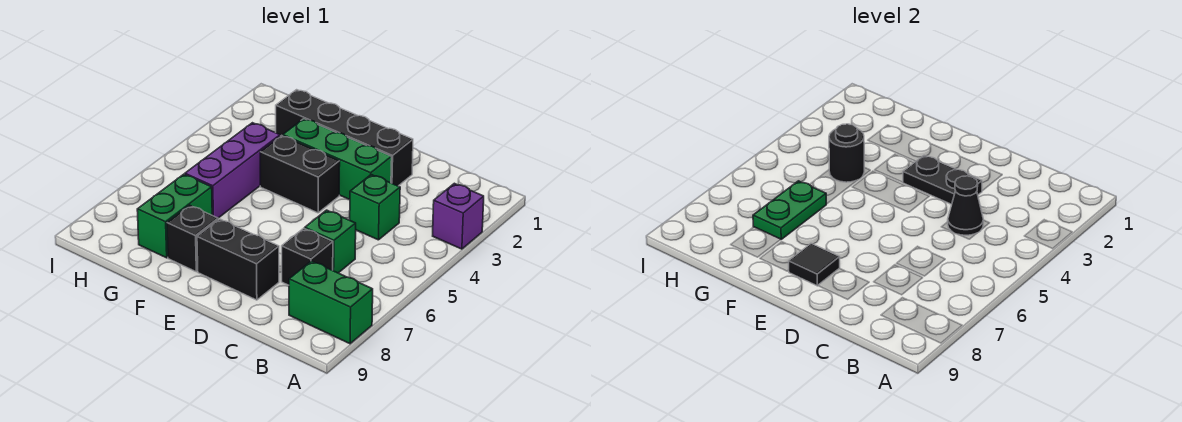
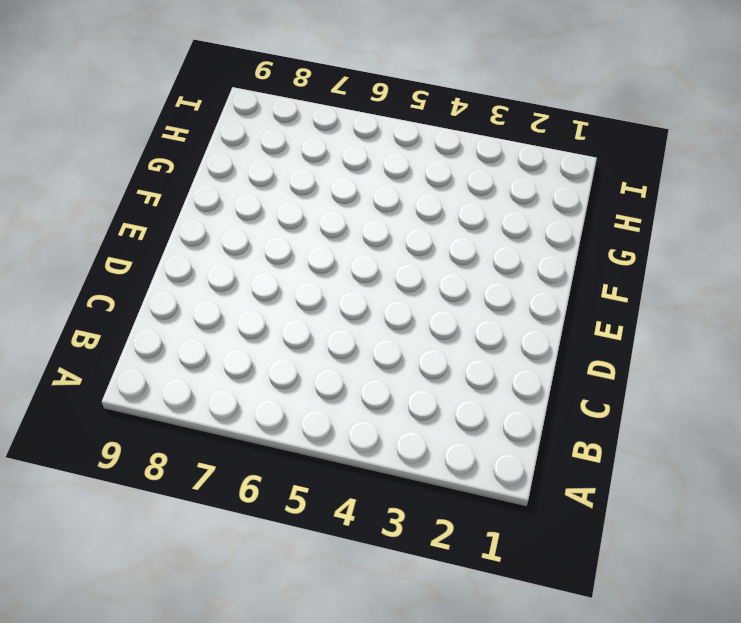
none -> purple 1x1 brick [433,183,484,249]
none -> green 1x2 brick [289,261,373,344]
none -> green 1x1 brick [350,175,400,240]

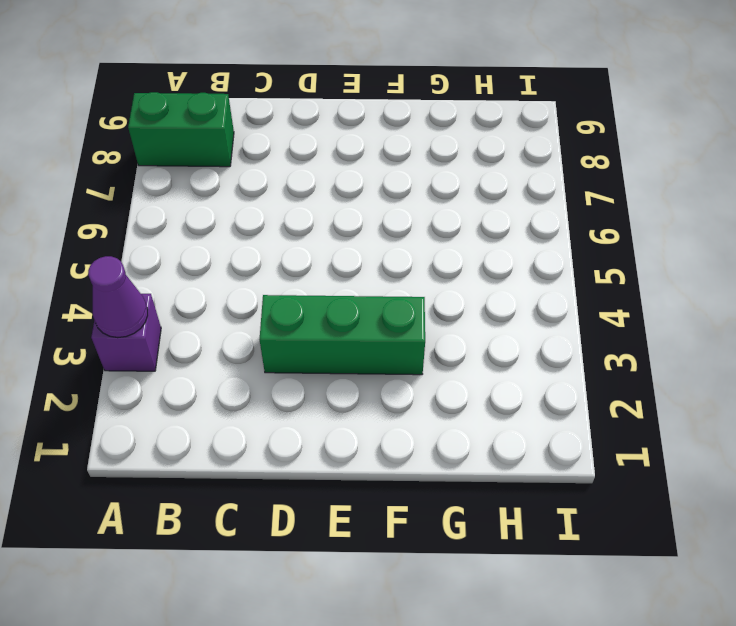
purple 1x1 cone [88,256,148,338] -> none
none -> green 1x1 brick [350,175,400,240]
none -> green 1x1 brick [305,210,356,273]
none -> black 1x1 brick [282,228,333,285]

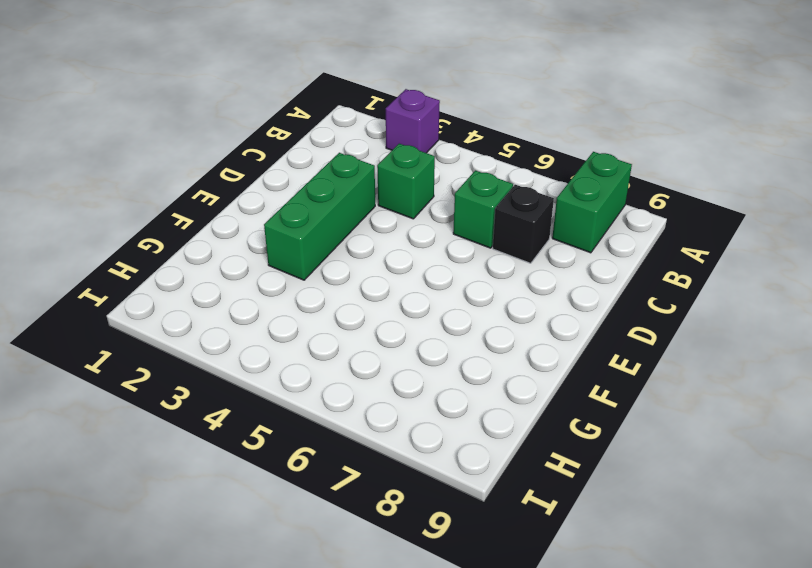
none -> black 1x4 brick [276,90,413,186]
none -> black 1x2 brick [197,219,279,300]
none -> black 1x2 brick [260,135,340,213]

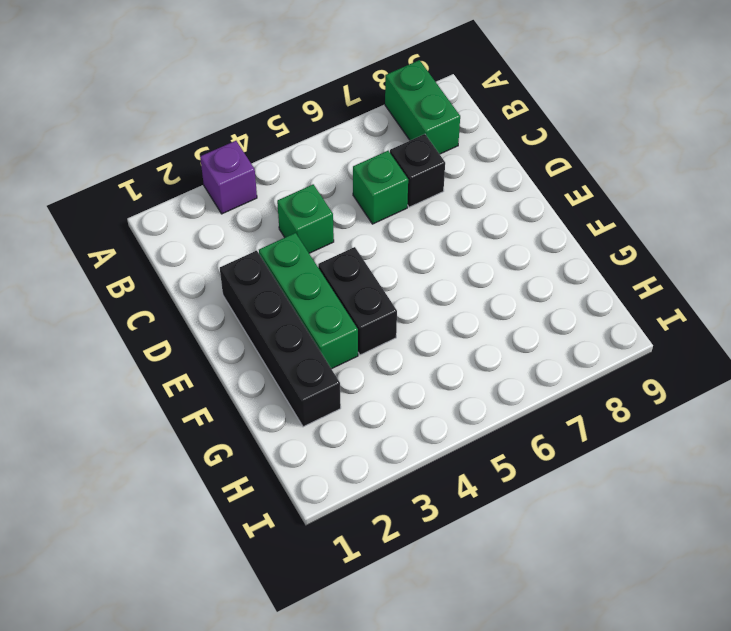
none -> black 1x2 brick [197,219,279,300]
none -> black 1x1 brick [167,205,218,272]
none -> purple 1x3 brick [185,123,280,218]

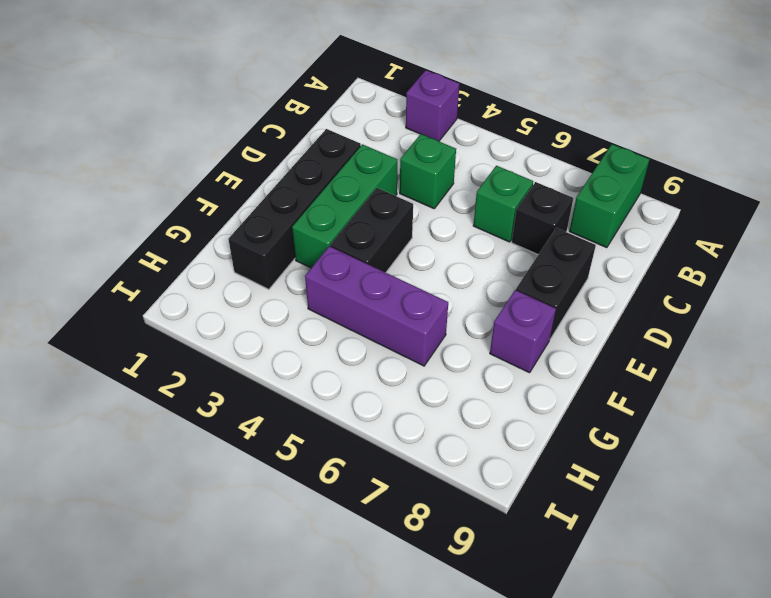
purple 1x1 brick [490,290,556,373] -> black 1x1 brick [167,205,218,272]
none -> green 1x2 brick [137,174,212,258]
none -> black 1x1 cone [948,176,983,235]
none -> black 1x2 plate [903,155,982,204]

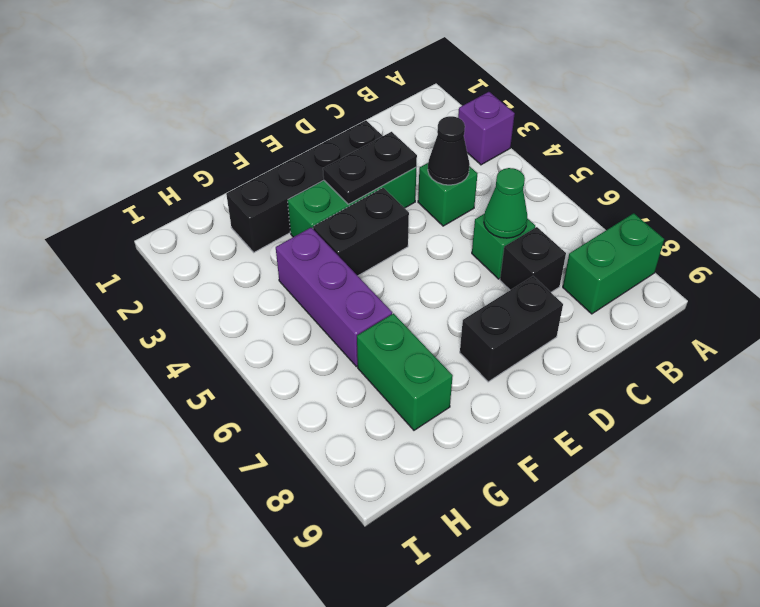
green 1x1 cone [484,168,527,238] -> none
none -> black 1x1 brick [167,205,218,272]
none -> black 1x1 tile [789,244,840,286]
none -> black 1x1 round brick [829,124,864,182]

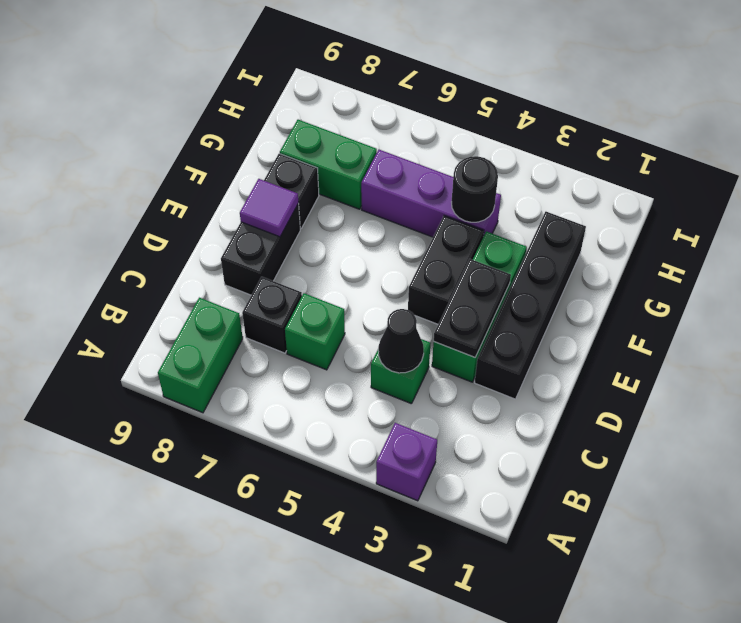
purple 1x1 tile [240,179,299,237] -> black 1x1 tile [789,244,840,286]
none -> green 1x2 plate [753,181,826,239]

